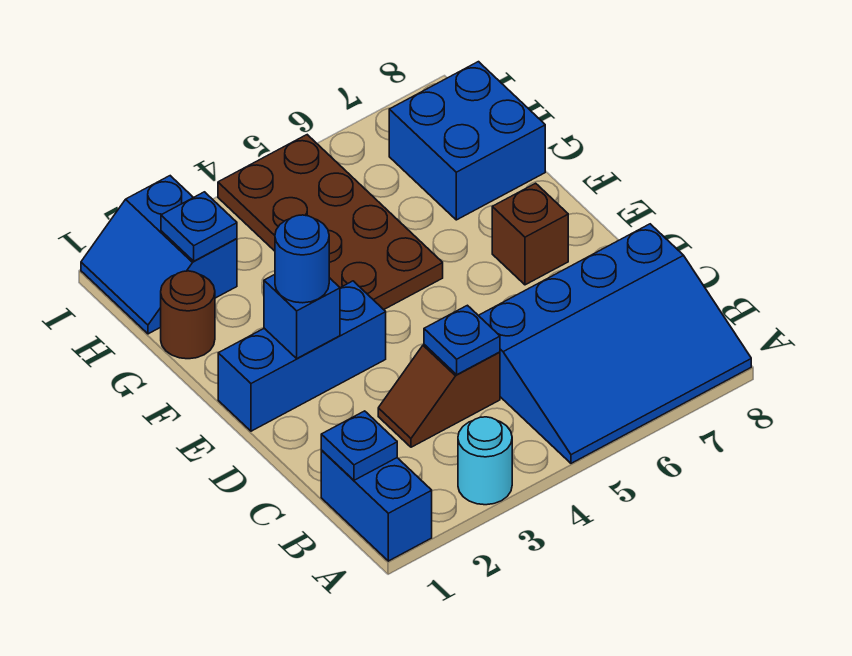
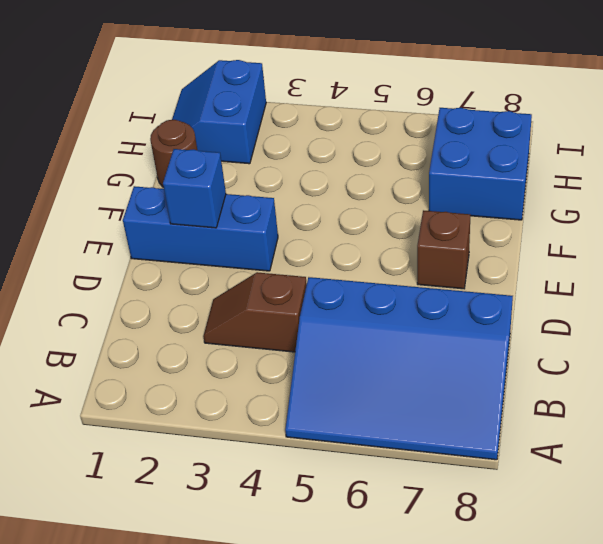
none -> blue 1x2 brick [321,450,432,561]
none -> cyan 1x1 round brick [458,417,512,505]
none -> brown 2x4 plate [218,135,443,310]

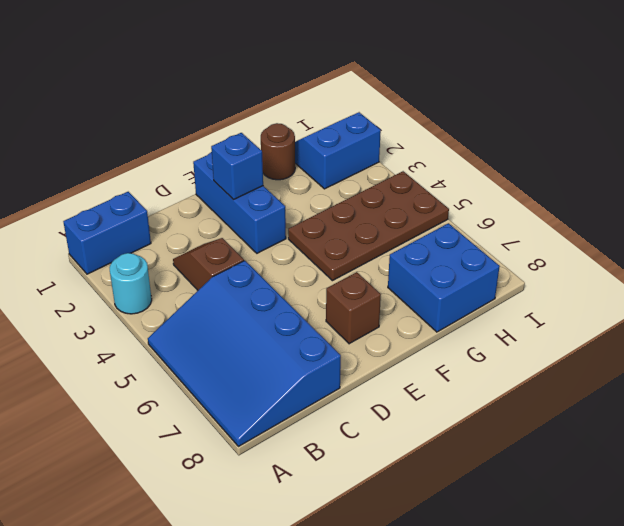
none -> blue 1x1 plate [321,411,397,480]
none -> blue 1x1 plate [424,305,500,375]
none -> blue 1x1 plate [161,192,237,261]

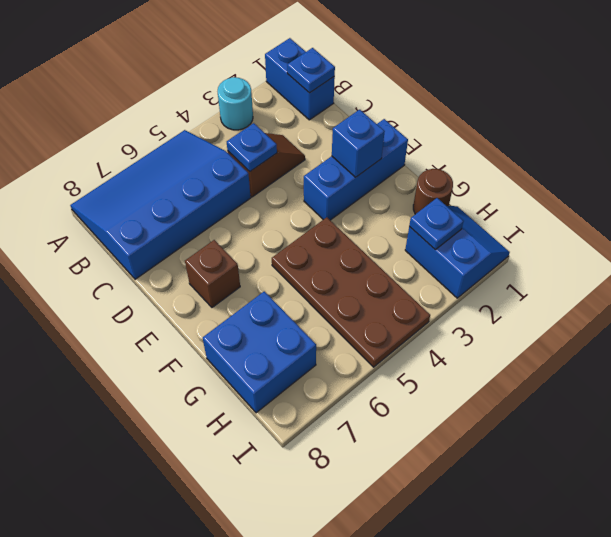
none -> blue 1x1 round brick [275,215,329,303]

